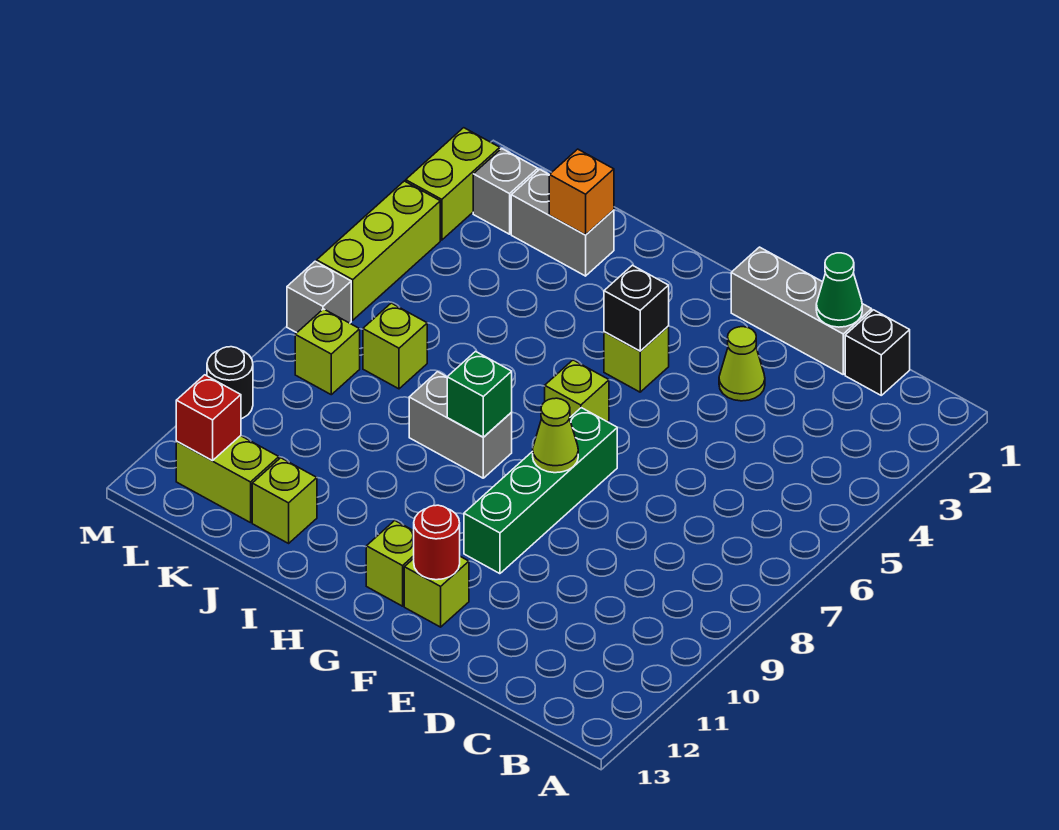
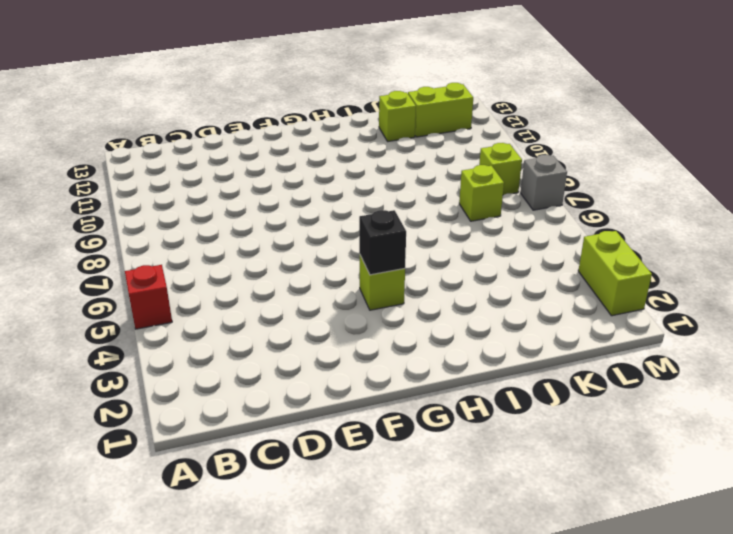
red 1x1 brick [125,265,172,329] -> red 1x1 brick moved to [176,375,241,461]
none -> black 1x1 brick [845,310,910,395]
none -> grey 1x3 brick [731,247,872,374]
none -> lime 1x1 cone [719,327,765,401]

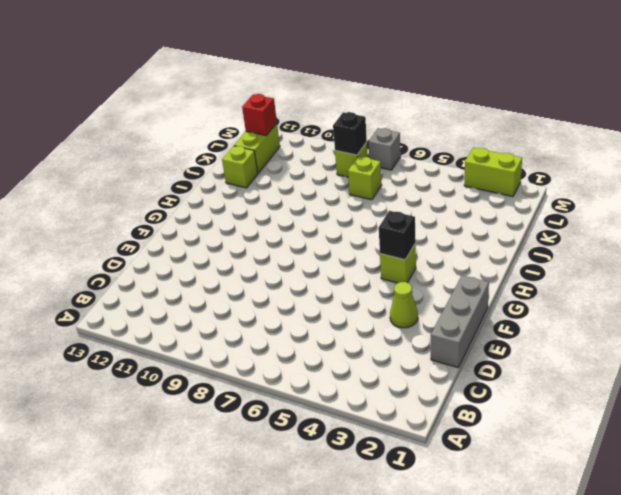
black 1x1 brick [333,112,367,155] -> black 1x1 brick moved to [845,310,910,395]
none -> green 1x4 brick [464,408,617,574]
none -> lime 1x1 brick [404,557,469,627]
none -> lime 1x1 brick [545,360,609,422]

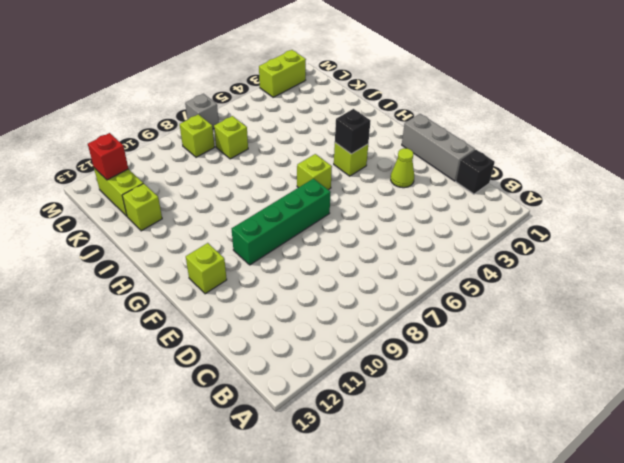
none -> lime 1x1 brick [366,521,414,606]
none -> grey 1x2 brick [409,372,512,478]
none -> grey 1x2 brick [511,169,614,276]

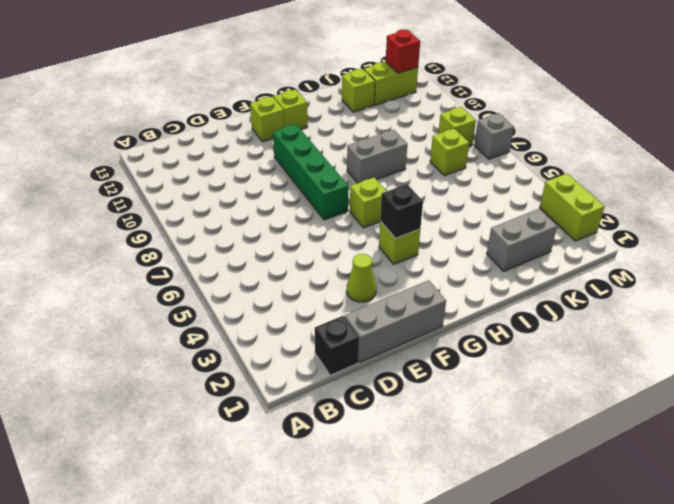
none -> grey 1x1 brick [473,149,538,234]
none -> lime 1x3 brick [317,181,440,320]
none -> black 1x1 round brick [207,347,253,419]

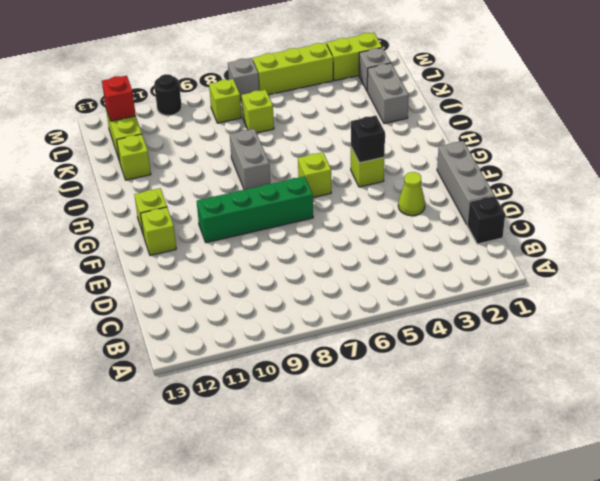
none -> green 1x1 cone [816,253,862,327]
none -> lime 1x1 cone [533,398,578,473]
none -> red 1x1 round brick [414,505,460,580]

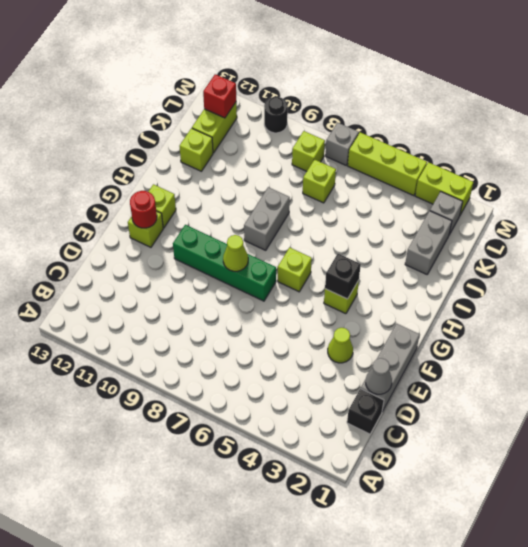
grey 1x1 cone [366,358,392,394] -> green 1x1 cone [816,253,862,327]
none -> green 1x1 brick [447,351,512,437]
none -> orange 1x1 brick [549,149,614,235]

